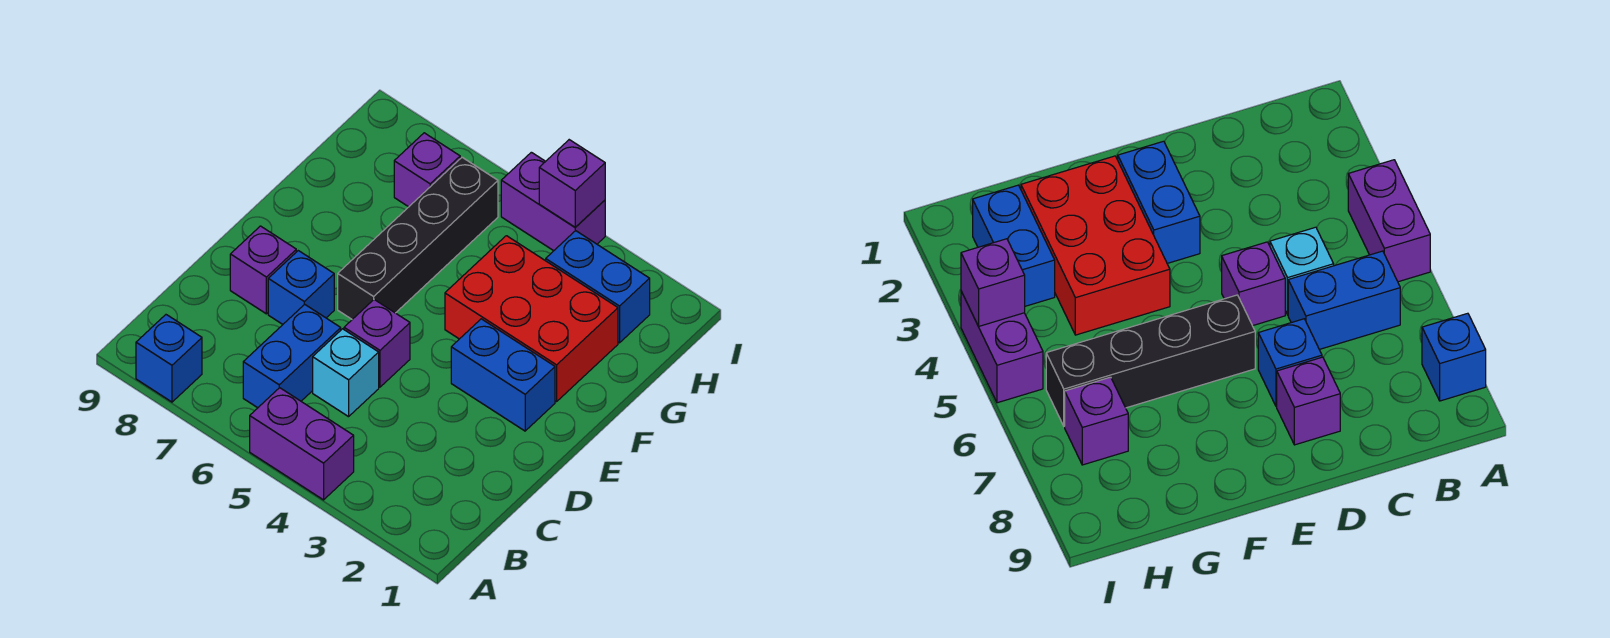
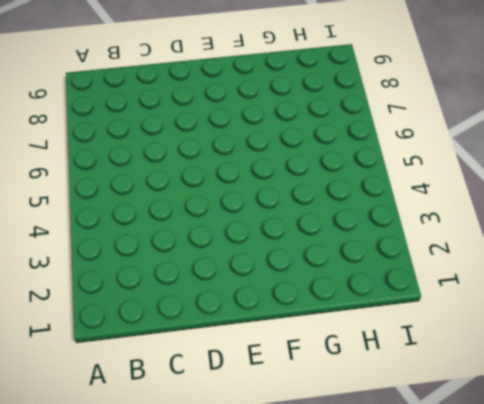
none -> purple 1x2 brick [250,388,354,500]
none -> blue 1x1 brick [136,315,202,402]
none -> blue 1x2 brick [243,304,341,408]

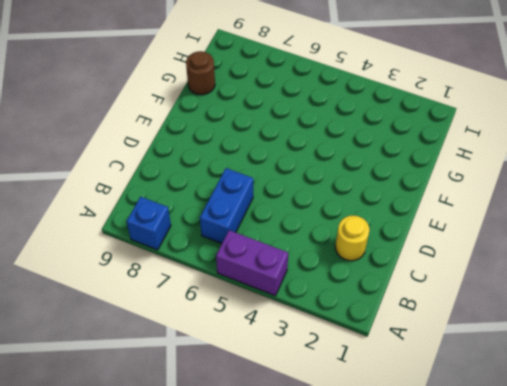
yellow 1x1 round brick [335,215,370,261] -> none
brown 1x1 round brick [186,51,215,95] -> none
none -> cyan 1x1 brick [313,329,379,417]
none -> purple 1x1 brick [344,300,410,387]
none -> blue 1x1 brick [268,251,334,324]

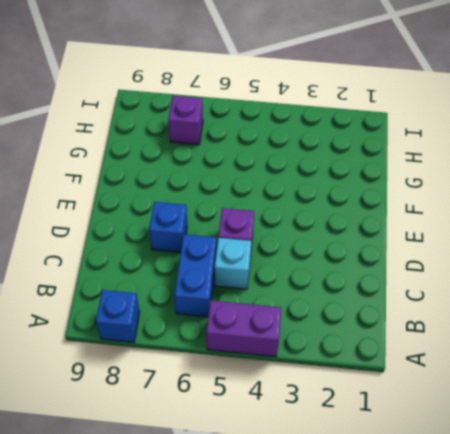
none -> purple 1x1 brick [230,226,296,314]
none -> blue 1x2 brick [451,319,555,431]
none -> black 1x4 brick [338,157,498,319]

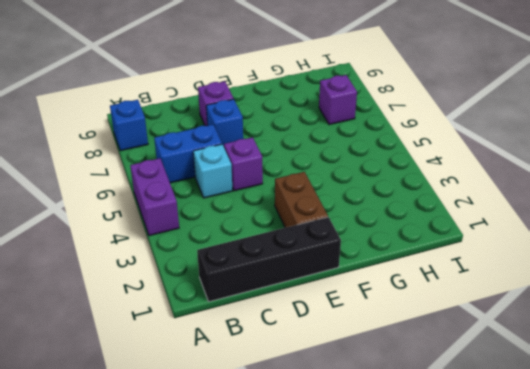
black 1x4 brick [197,217,341,302] -> black 1x4 brick moved to [338,157,498,319]
brown 1x2 brick [275,172,328,228] -> blue 1x2 brick [451,319,555,431]
none -> red 2x3 brick [445,236,618,402]
none -> blue 1x2 brick [546,231,650,343]
none -> purple 1x2 brick [501,152,605,251]

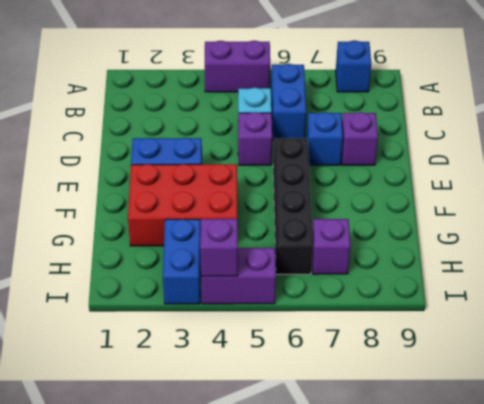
blue 1x2 brick [163,219,201,304] -> blue 1x2 brick turned to [546,231,650,343]

